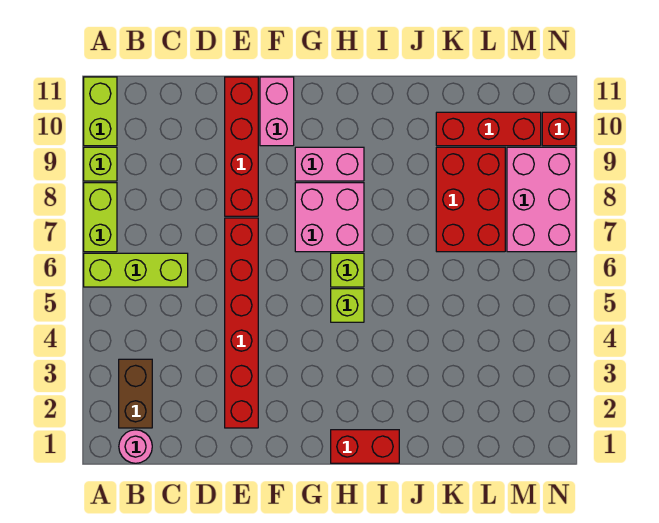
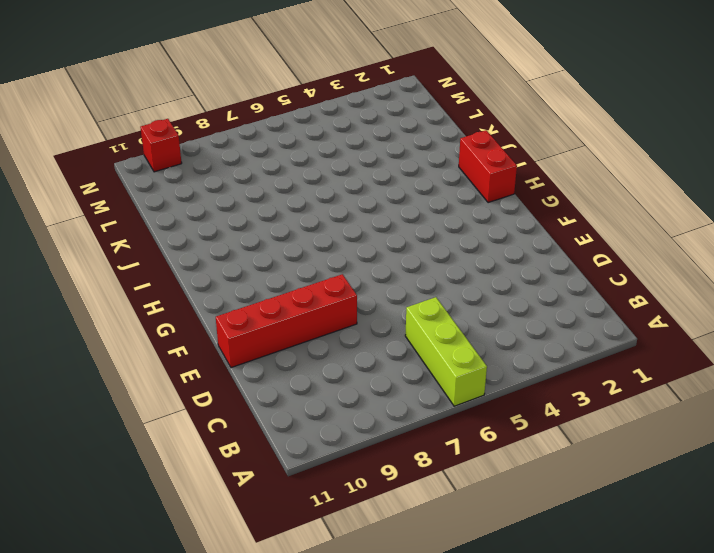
none -> lime 1x2 brick [84,183,117,252]
none -> lime 1x1 brick [84,147,117,181]
none -> lime 1x2 brick [84,77,117,146]

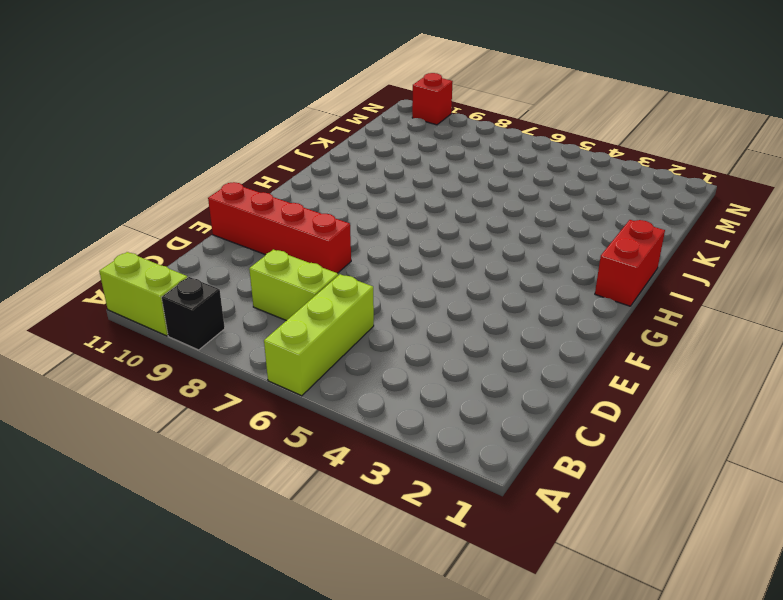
black 1x1 brick [162,277,225,350] -> lime 1x1 brick [84,147,117,181]
lime 1x2 brick [249,250,338,321] -> lime 1x2 brick moved to [84,183,117,252]
none -> pink 1x1 round brick [119,430,152,463]
none -> brown 1x2 brick [119,359,152,428]
none -> red 1x6 brick [225,218,258,428]

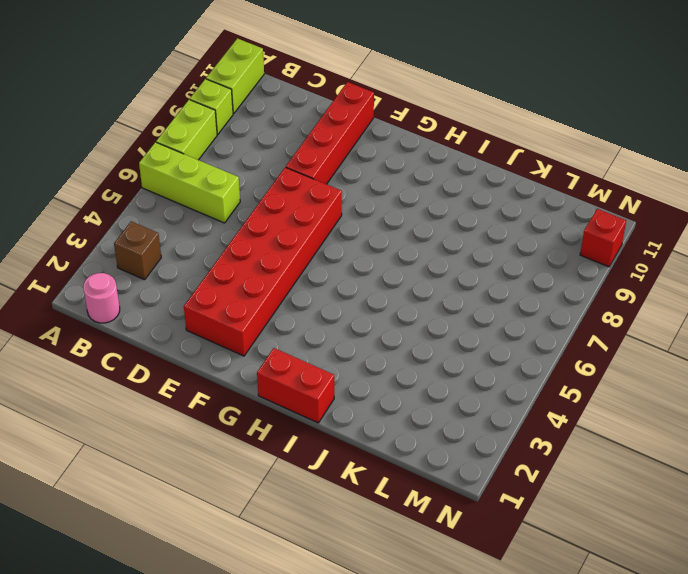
brown 1x1 brick [114,221,161,280] -> brown 1x2 brick [119,359,152,428]
red 2x6 brick [184,167,342,356] -> red 1x6 brick [225,218,258,428]
none -> pink 1x2 brick [260,77,294,146]
none -> pink 2x2 brick [295,183,364,252]
none -> pink 1x2 brick [295,147,364,181]

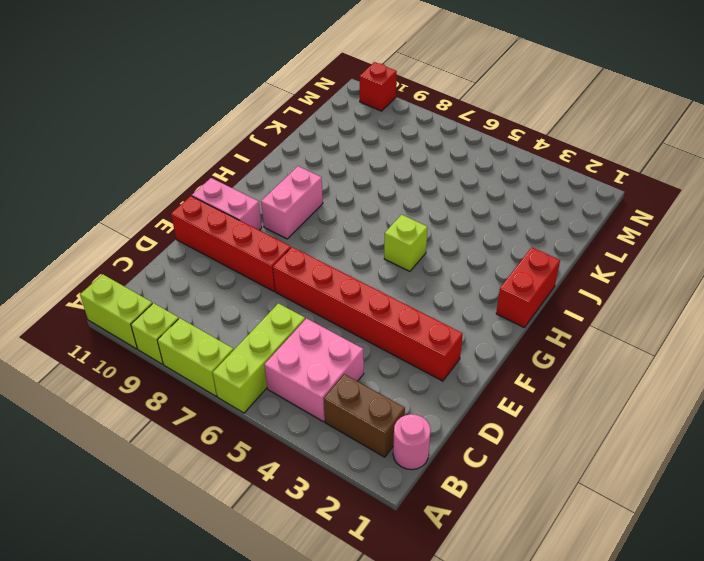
pink 2x2 brick [264,318,364,422] -> pink 2x2 brick moved to [295,183,364,252]
none -> lime 1x1 brick [331,253,364,287]
none -> red 2x3 brick [436,147,505,252]
none -> red 1x3 brick [436,112,541,146]

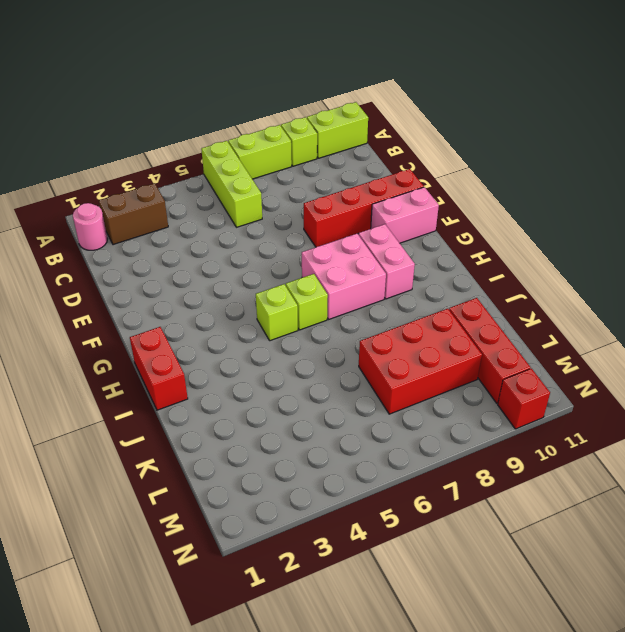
none -> red 1x6 brick [225,218,258,428]
none -> pink 2x3 brick [507,147,576,252]

